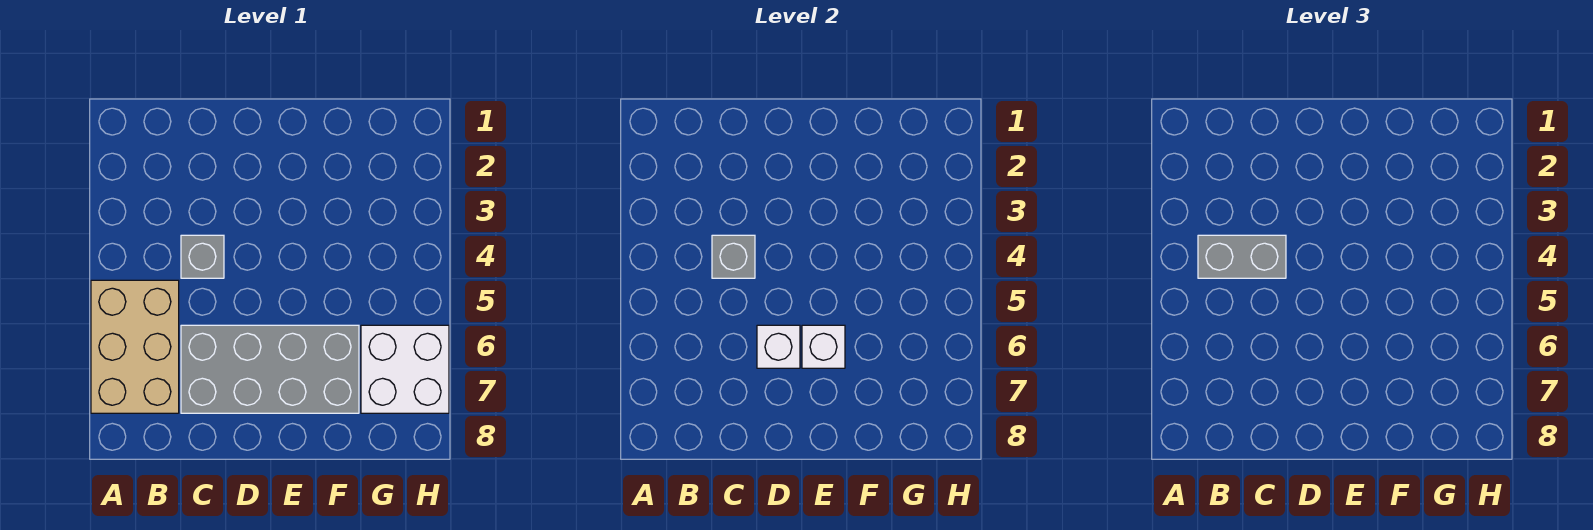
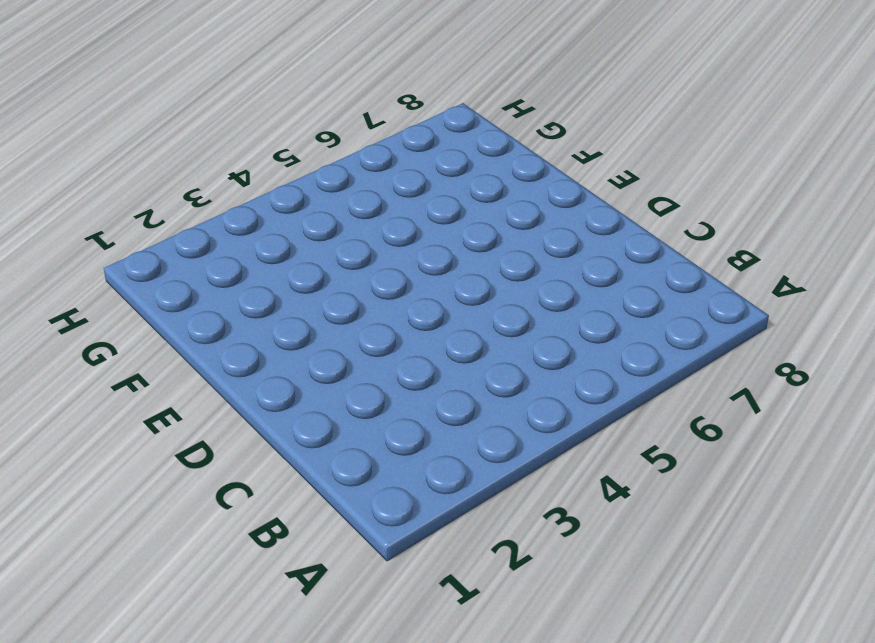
none -> tan 2x3 brick [91,280,179,413]
none -> grey 1x1 brick [181,235,224,278]

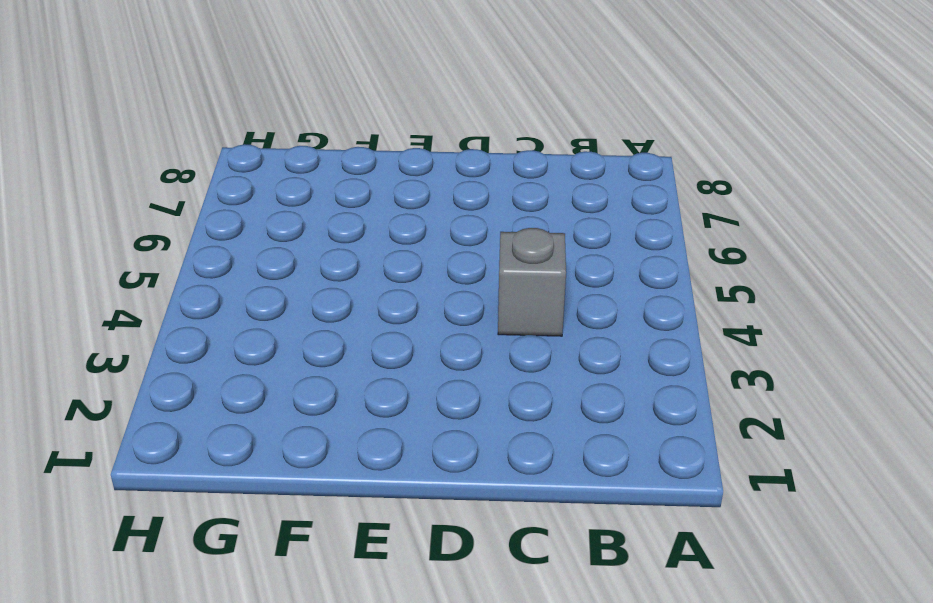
none -> tan 2x3 brick [91,280,179,413]
none -> grey 2x4 brick [181,325,359,413]

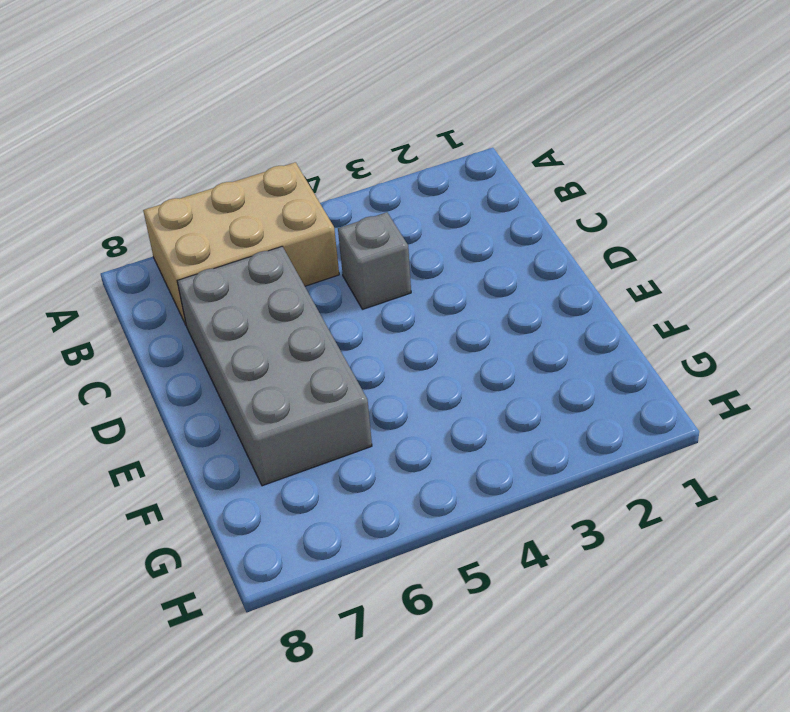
none -> white 2x2 brick [361,325,449,413]
none -> grey 1x1 brick [712,235,755,278]

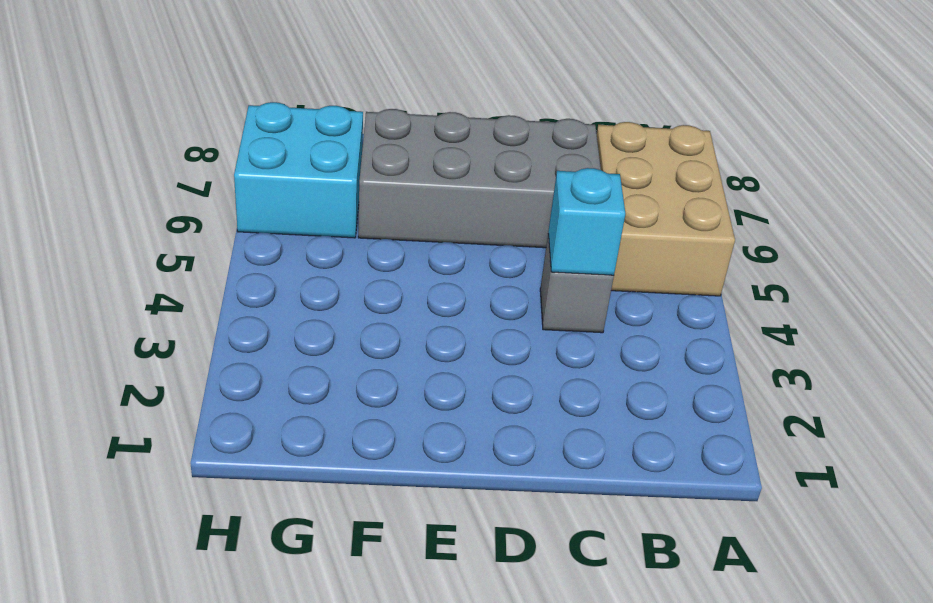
cyan 1x1 brick [548,168,625,275] -> grey 1x1 brick [712,235,755,278]
cyan 2x2 brick [234,102,363,238] -> white 2x2 brick [361,325,449,413]
none -> white 1x1 brick [757,325,800,368]
none -> white 1x1 brick [802,325,845,368]

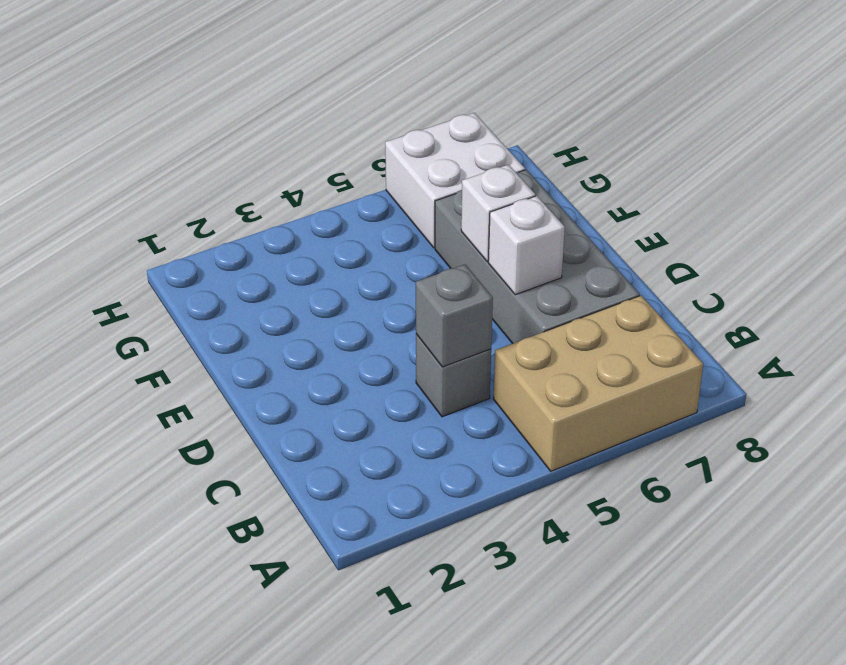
none -> grey 1x2 brick [1198,235,1286,278]

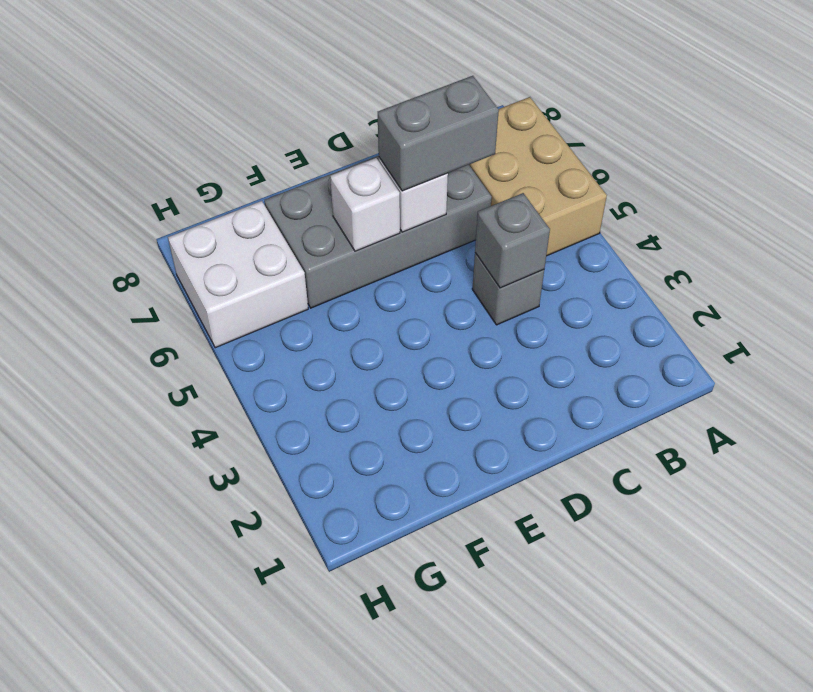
grey 1x2 brick [378,76,499,191] -> grey 1x2 brick moved to [1198,235,1286,278]

